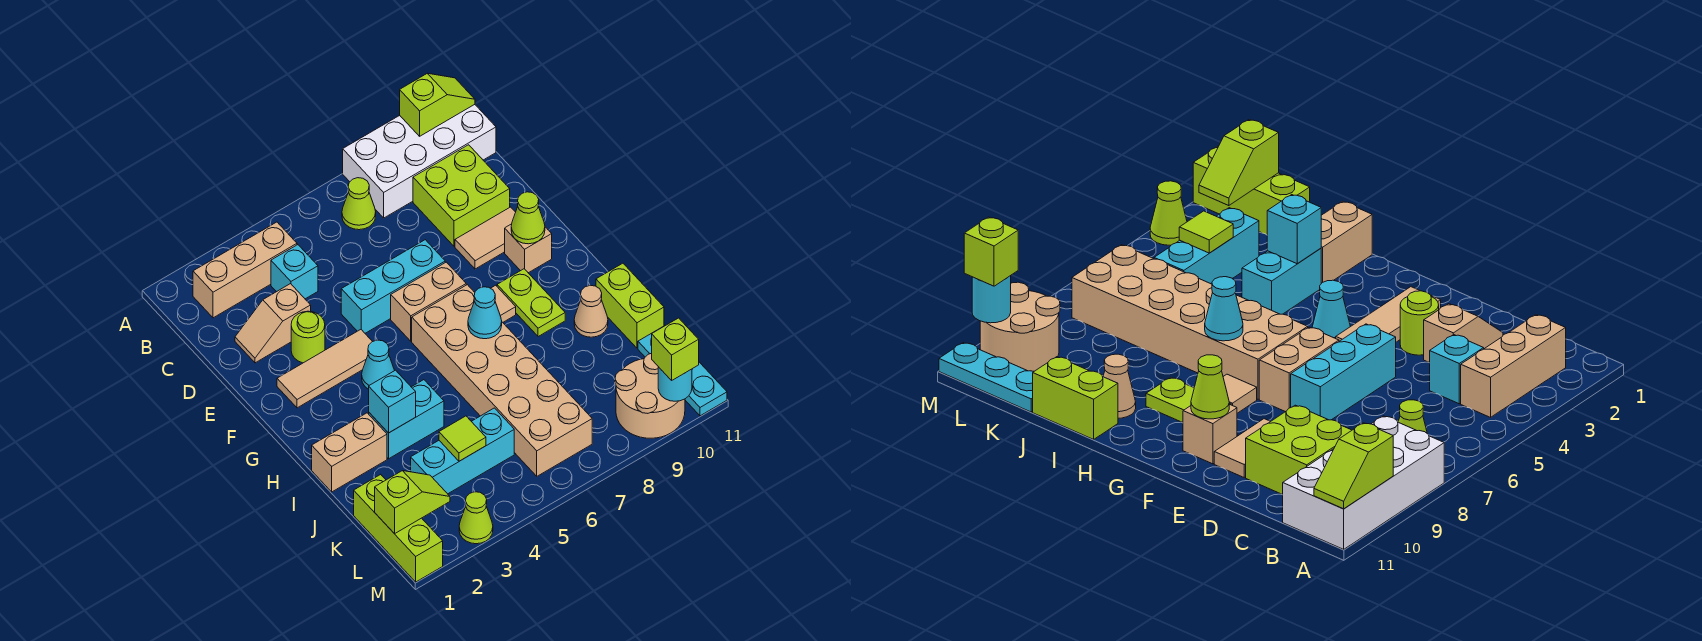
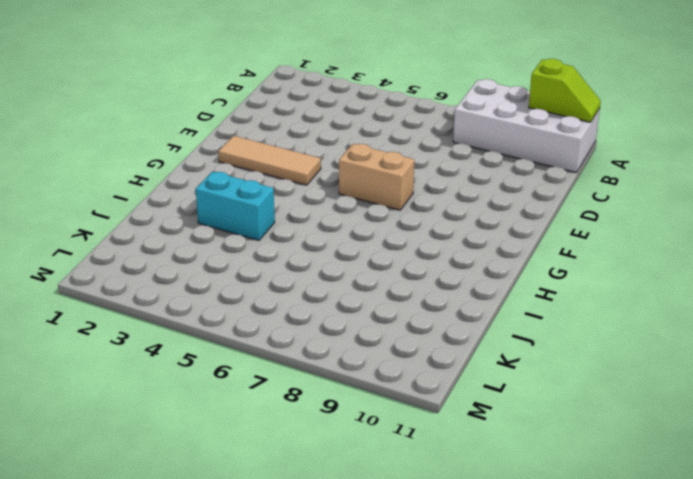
none -> tan 1x3 brick [193,222,297,318]
none -> lime 1x1 cone [342,178,376,230]
none -> cyan 1x1 brick [271,245,318,299]
none -> lime 2x2 brick [413,145,510,246]

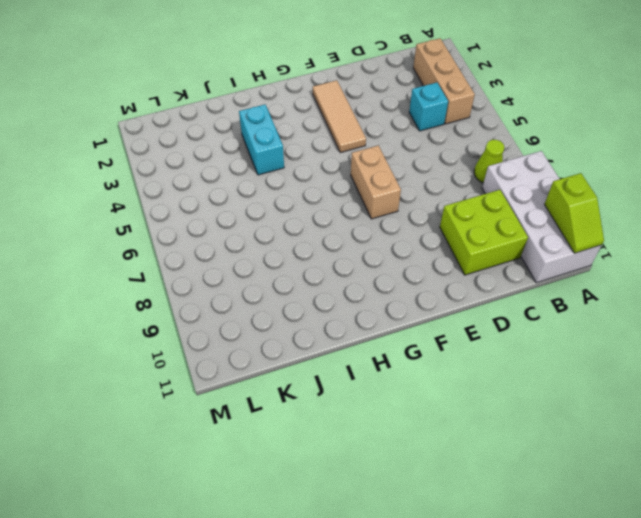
none -> tan 1x2 slope [235,284,311,363]
none -> lime 1x1 round brick [291,311,325,363]
none -> cyan 1x3 brick [341,240,445,333]
none -> tan 1x2 tile [455,207,516,269]

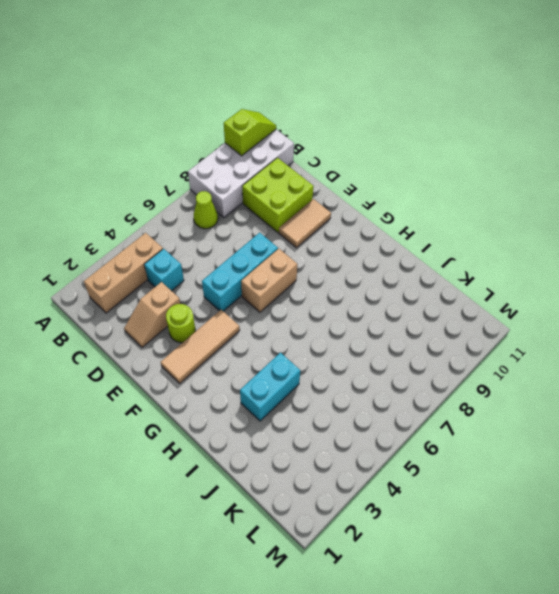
none -> tan 1x1 brick [505,224,552,273]
none -> cyan 1x1 cone [362,340,395,389]
none -> tan 2x6 brick [412,285,592,476]
none -> tan 1x1 tile [491,285,516,322]

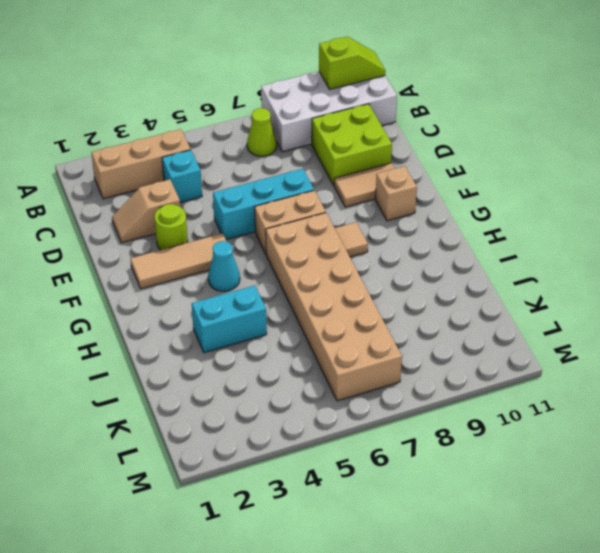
none -> lime 1x2 plate [497,269,565,337]
none -> tan 1x2 brick [312,413,387,492]
none -> tan 1x1 cone [574,285,608,337]
none -> lime 1x2 brick [596,263,664,348]

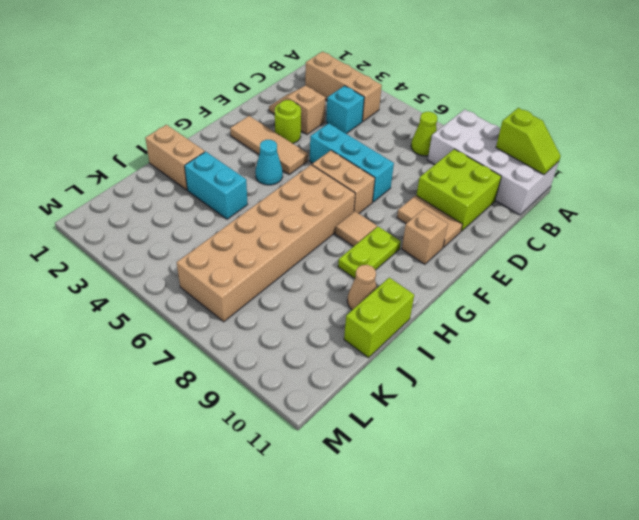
none -> lime 1x3 brick [354,474,443,582]
none -> cyan 1x3 brick [411,408,514,494]
none -> cyan 1x3 plate [638,326,727,416]
none -> tan 2x2 round brick [615,353,685,438]

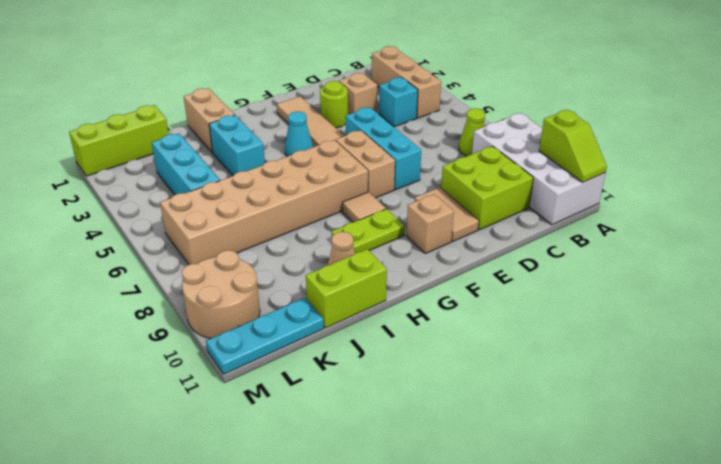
none -> lime 1x1 cone [459,492,493,544]
none -> lime 1x1 cone [511,192,545,244]
none -> cyan 1x1 cone [468,287,502,339]
none -> cyan 1x1 brick [369,370,416,433]

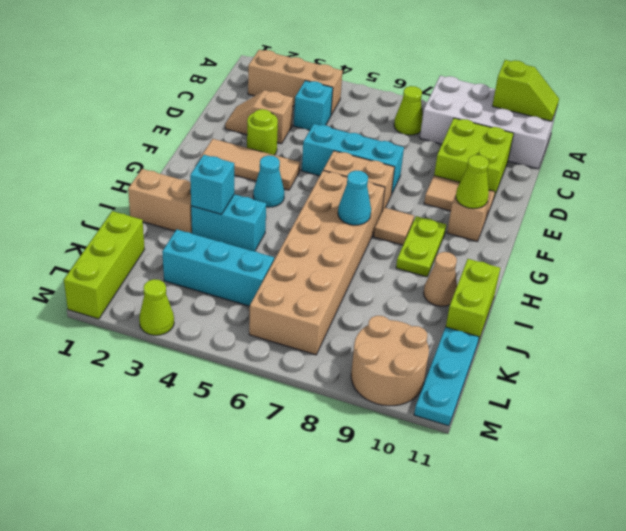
none -> lime 1x1 tile [439,416,486,461]
none -> lime 1x2 slope [375,471,450,534]
none -> cyan 1x1 round brick [658,367,692,401]
none -> lime 1x1 brick [652,318,699,380]

